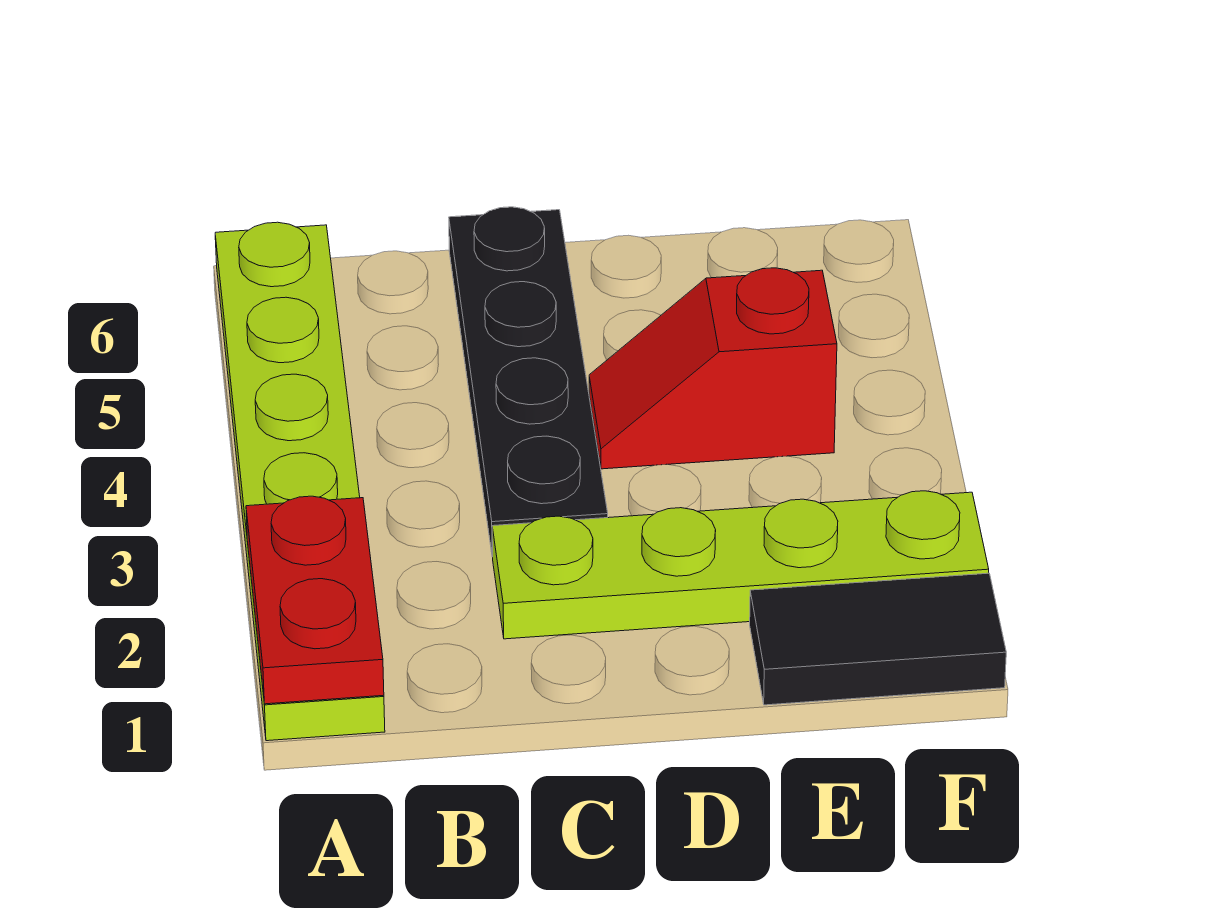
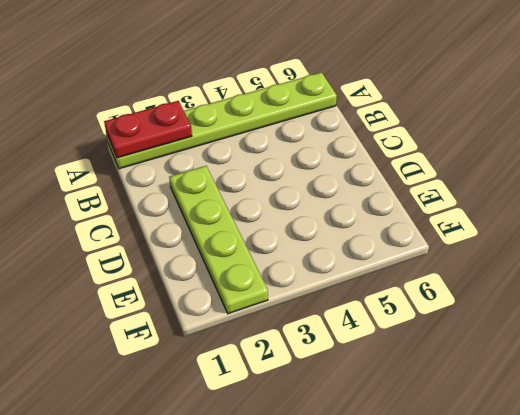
none -> black 1x4 plate [449,207,608,557]
none -> red 1x2 slope [589,268,837,469]

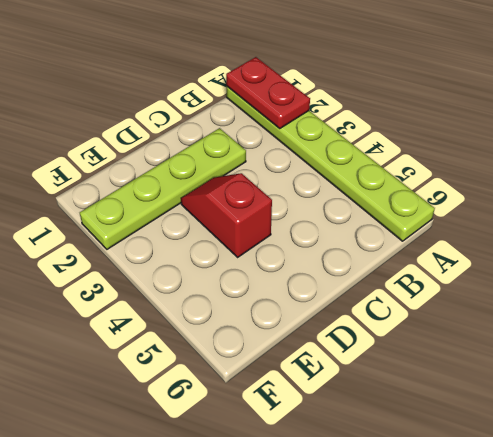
red 1x2 slope [181,173,272,257] -> red 1x2 slope turned to [589,268,837,469]
none -> black 1x4 plate [449,207,608,557]
none -> black 1x2 tile [750,573,1006,705]

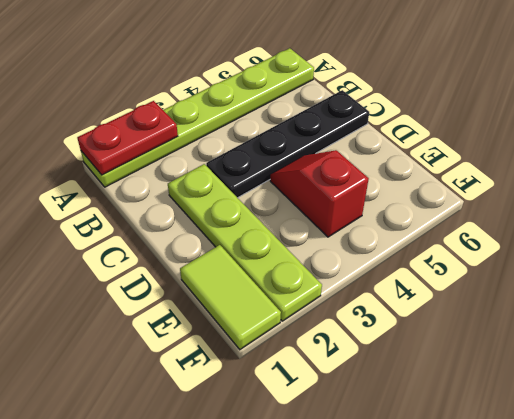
lime 1x2 tile [180,245,281,349] -> black 1x2 tile [750,573,1006,705]

